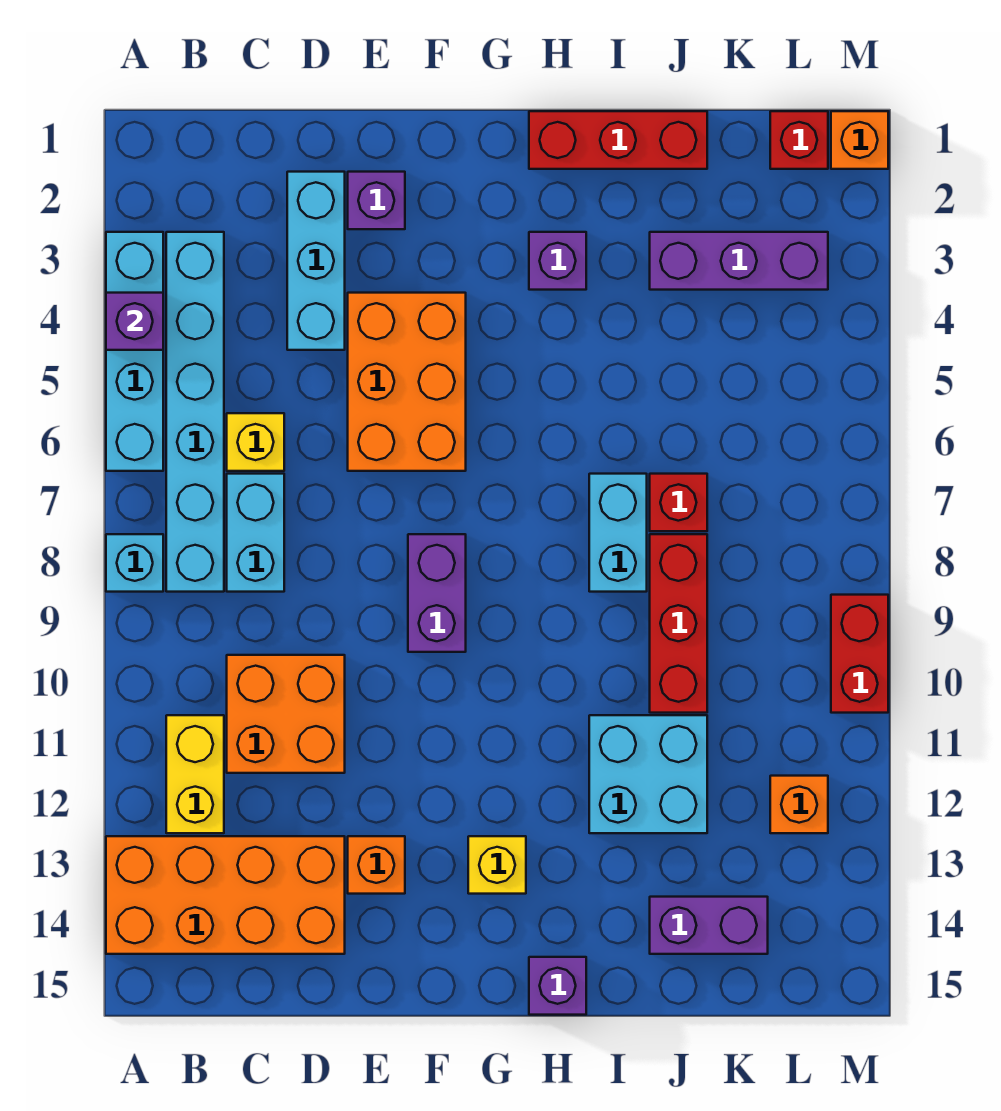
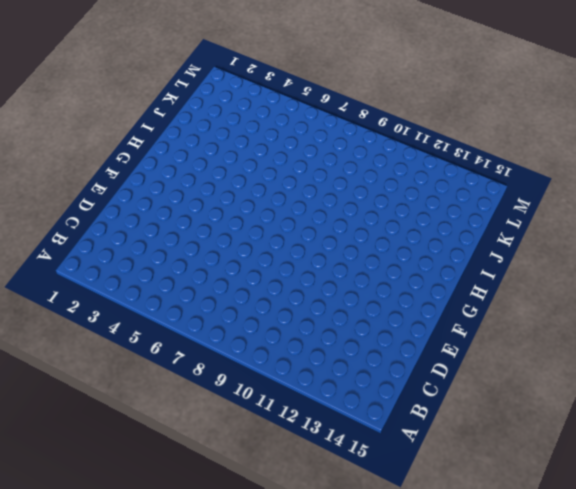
none -> cyan 1x4 brick [106,232,163,471]
none -> cyan 1x1 brick [106,534,163,592]
none -> orange 2x4 brick [106,836,345,954]

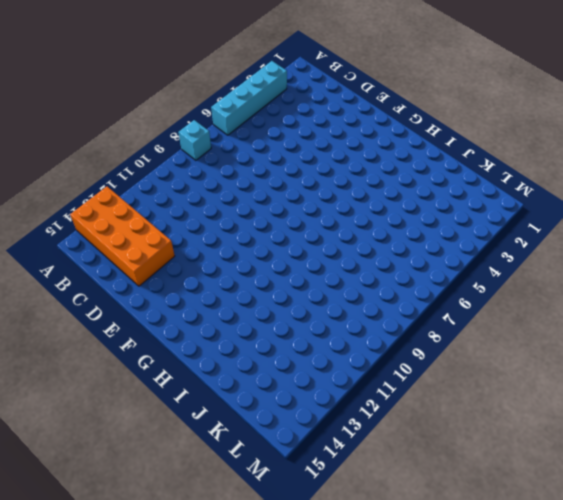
none -> cyan 1x6 brick [166,232,224,592]
none -> yellow 1x2 brick [166,715,224,833]
none -> yellow 1x1 brick [227,413,284,471]

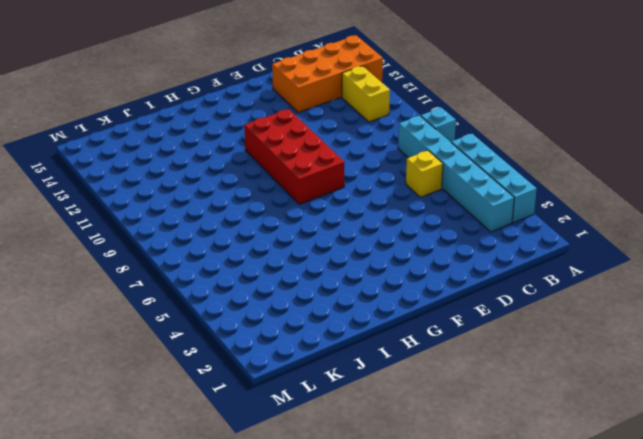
red 2x4 brick [244,109,344,204] -> purple 1x2 brick [408,534,466,652]
none -> cyan 1x2 brick [227,474,284,592]
none -> orange 2x2 brick [227,655,345,773]
none -> cyan 1x3 brick [287,172,345,350]

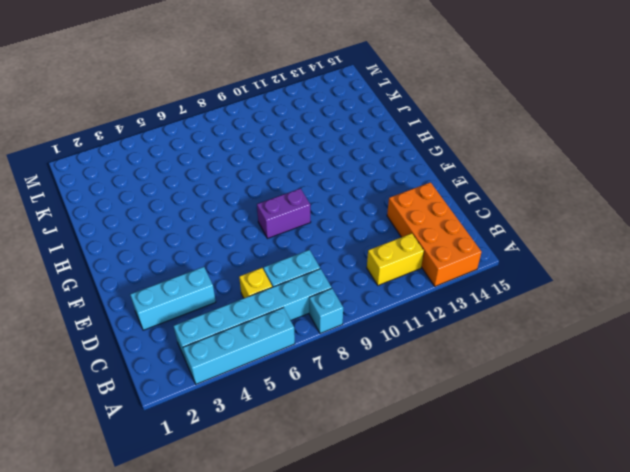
none -> orange 2x2 brick [227,655,345,773]
none -> purple 1x1 brick [348,172,405,229]
none -> orange 2x3 brick [348,293,466,471]

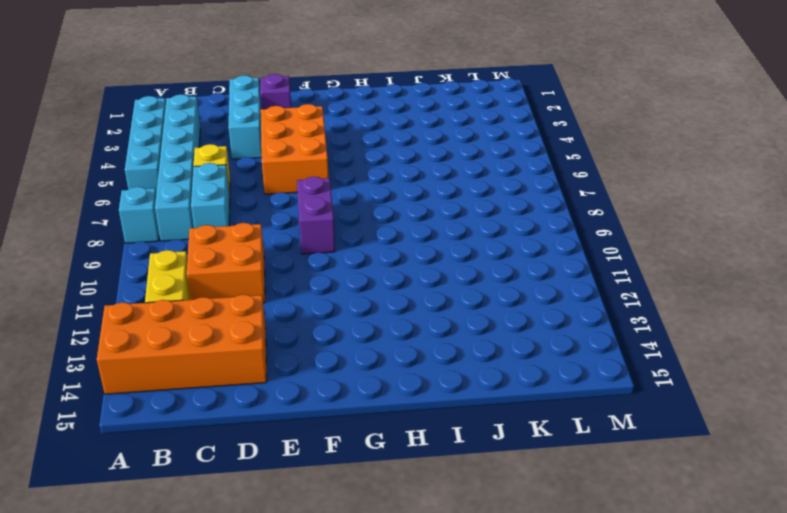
none -> orange 1x1 brick [348,836,405,894]
none -> yellow 1x1 brick [468,836,526,894]
none -> red 1x3 brick [529,111,707,169]

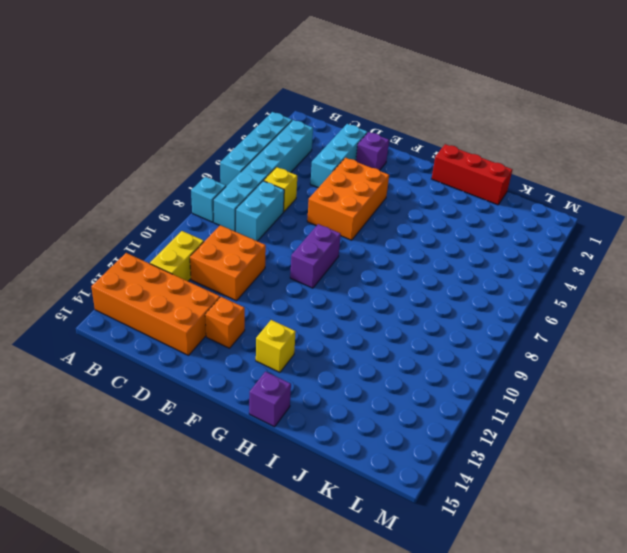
none -> purple 1x1 brick [529,232,586,290]
none -> cyan 1x2 brick [589,474,647,592]
none -> cyan 2x2 brick [589,715,707,833]

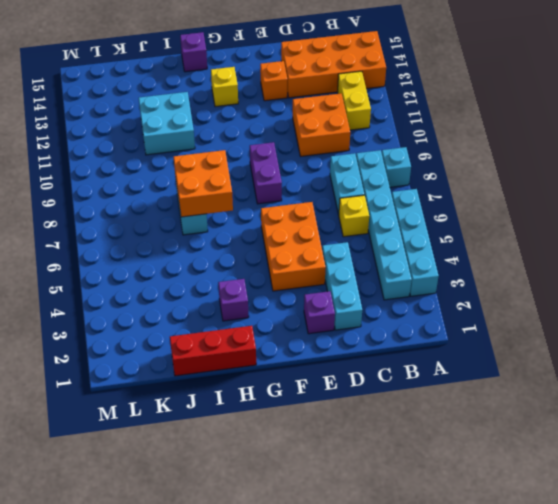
orange 2x2 brick [174,150,233,217] -> none
none -> purple 1x3 brick [650,232,828,290]
none -> red 1x1 brick [650,474,707,531]
none -> red 1x3 brick [650,534,707,713]

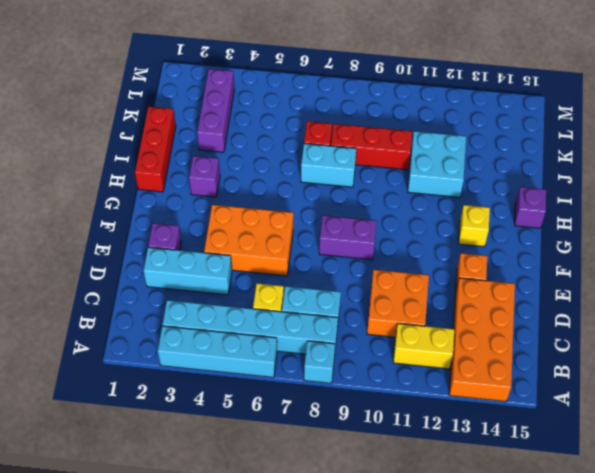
none -> purple 1x2 brick [650,897,768,954]
none -> red 1x1 brick [770,111,828,169]
none -> orange 1x1 brick [770,776,828,833]

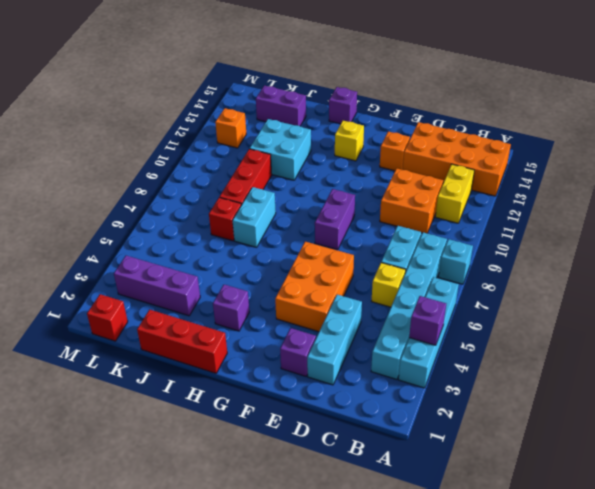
none -> orange 1x1 brick [831,111,888,169]
none -> red 1x2 brick [831,595,888,713]

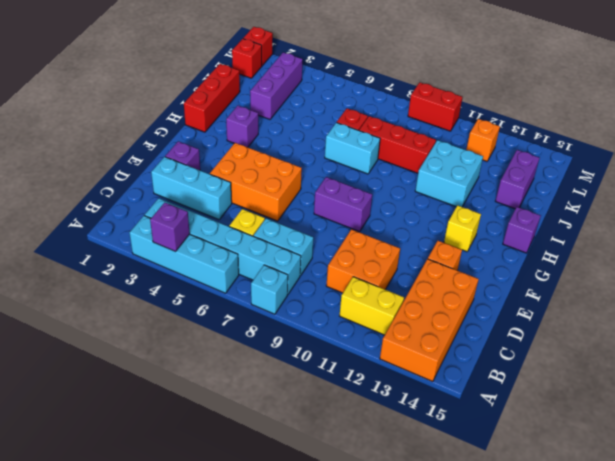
red 1x1 brick [243,27,273,66] -> orange 1x1 brick [831,111,888,169]

